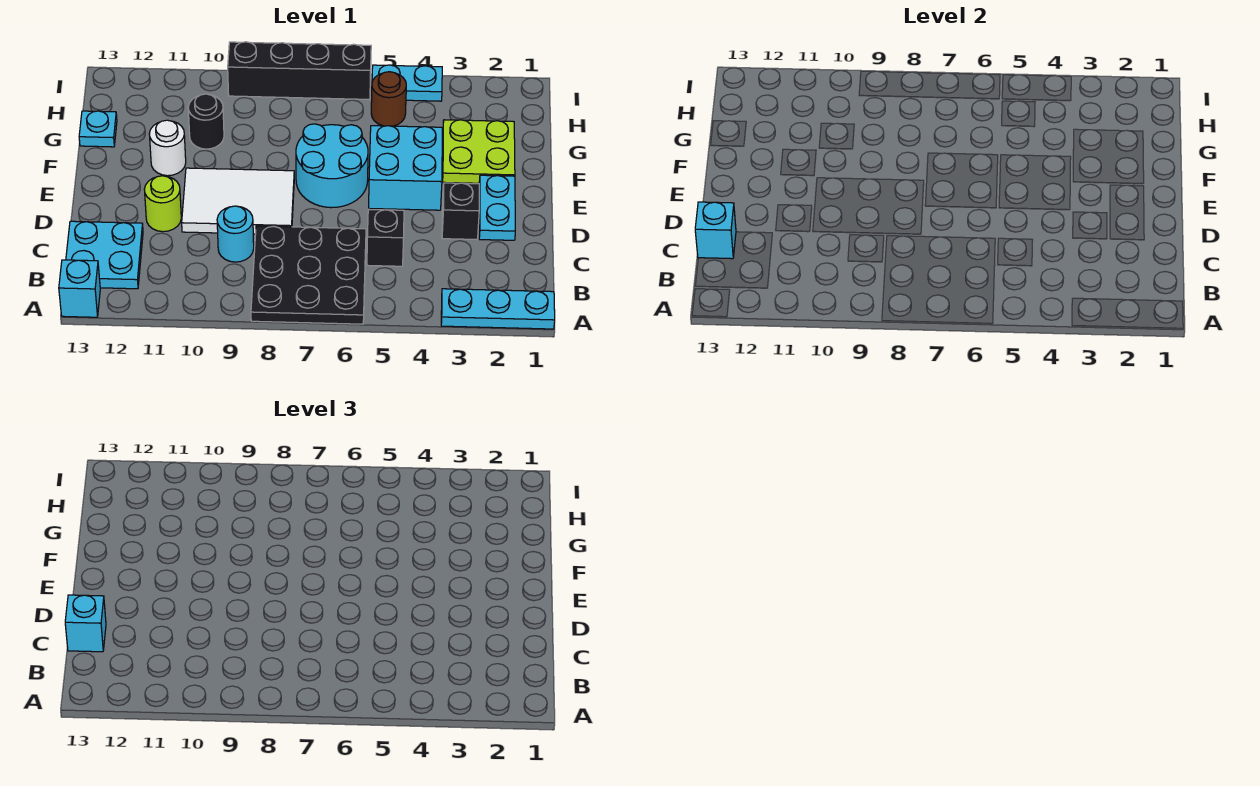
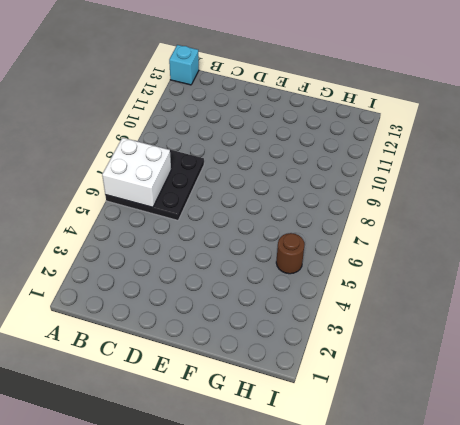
white 2x2 brick [102,138,171,207] -> none
none -> cyan 1x3 plate [441,289,555,329]
none -> cyan 2x2 plate [66,221,143,289]
none -> black 1x1 brick [367,210,404,266]

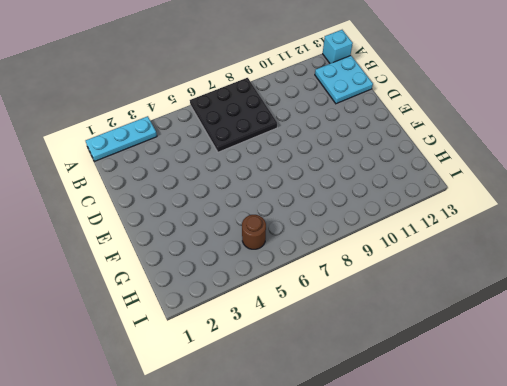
none -> black 1x1 brick [367,210,404,266]
none -> cyan 1x1 round brick [217,206,254,262]
none -> cyan 1x2 plate [479,175,515,240]

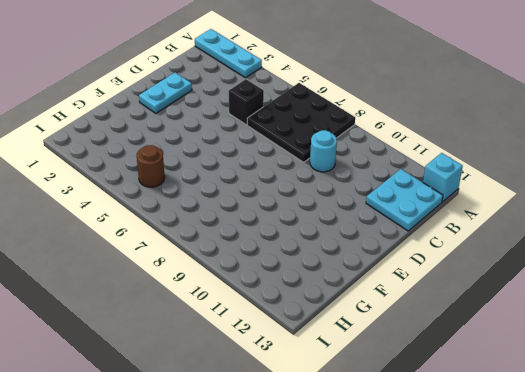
none -> black 1x1 brick [442,183,479,239]
none -> white 2x3 tile [182,168,294,234]
none -> lime 1x1 round brick [144,176,181,232]

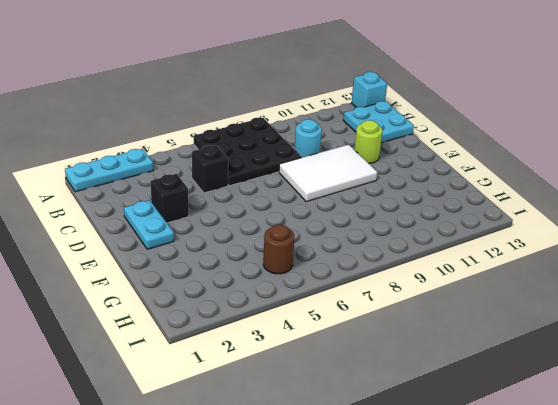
none -> cyan 2x2 brick [369,126,442,210]
none -> cyan 2x2 round brick [296,124,368,208]
none -> lime 2x2 plate [443,120,515,183]

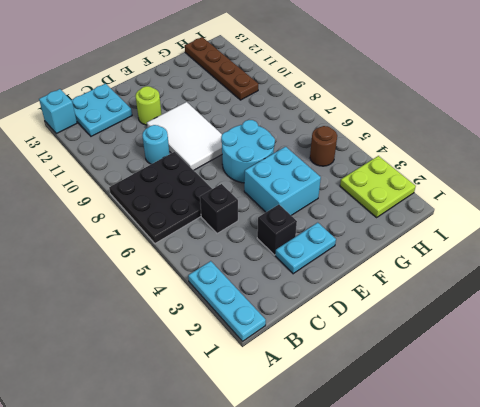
lime 2x2 plate [340,156,416,217] -> lime 2x2 plate moved to [443,120,515,183]
brown 1x4 plate [185,37,258,100] -> none
none -> white 1x1 round brick [149,120,186,176]
none -> black 1x1 round brick [188,94,224,149]
none -> cyan 1x1 plate [79,111,117,147]

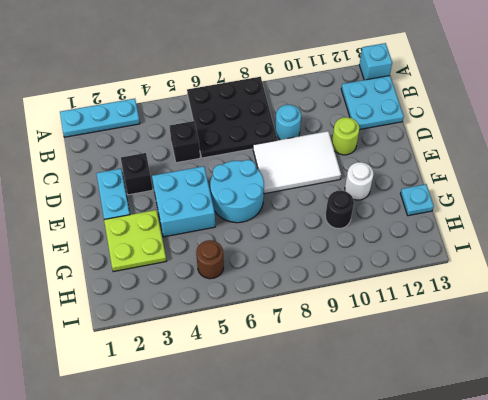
none -> cyan 1x2 plate [372,65,442,101]
none -> black 1x4 brick [228,42,371,99]
none -> cyan 1x1 brick [695,202,736,259]

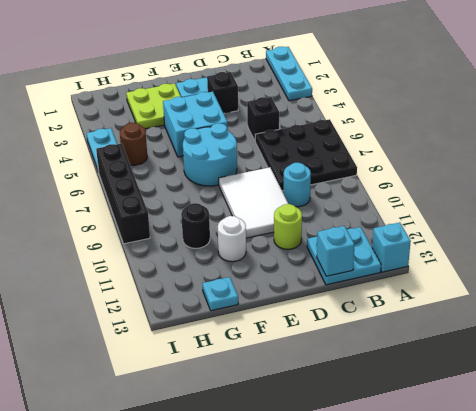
none -> cyan 1x1 brick [65,595,106,652]

